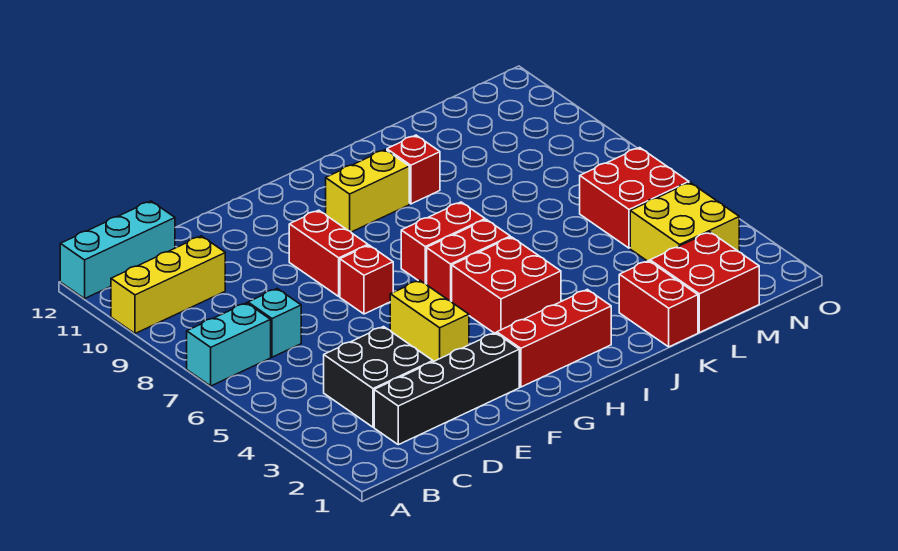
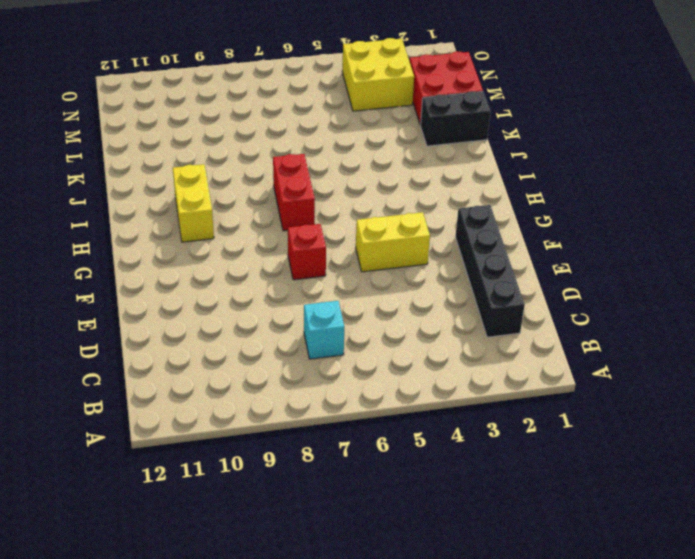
black 1x2 brick [421,91,491,146] -> red 1x2 brick [619,261,698,347]
none -> cyan 1x2 brick [187,303,271,386]
none -> yellow 1x3 brick [111,236,225,334]
none -> cyan 1x3 brick [60,201,175,299]

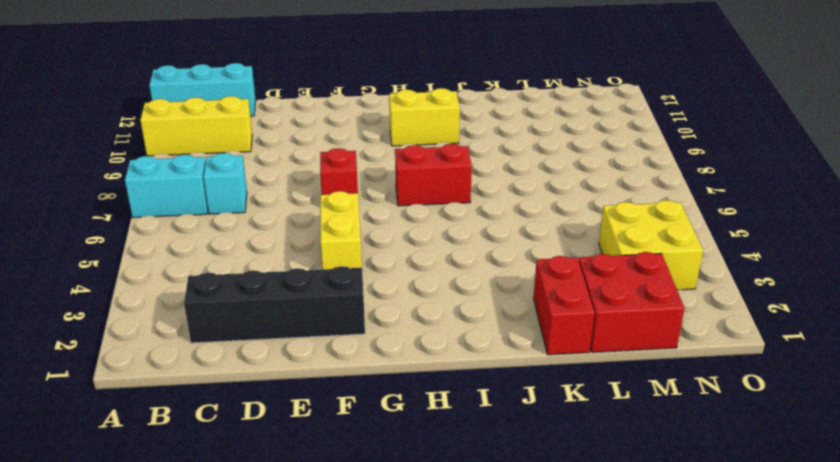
none -> black 2x2 brick [324,327,433,427]
none -> red 1x2 brick [289,210,368,296]
none -> red 1x3 brick [497,289,611,387]

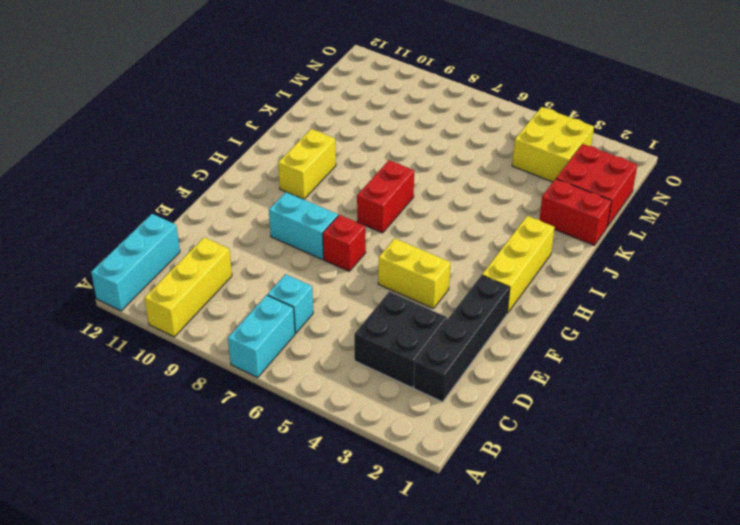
cyan 1x2 brick [269,192,338,259] -> red 1x2 brick [289,210,368,296]
yellow 1x3 brick [482,216,555,313] -> red 1x3 brick [497,289,611,387]
none -> red 2x2 brick [452,237,561,333]
none -> red 1x2 brick [427,219,510,302]
none -> red 1x1 brick [387,135,440,204]

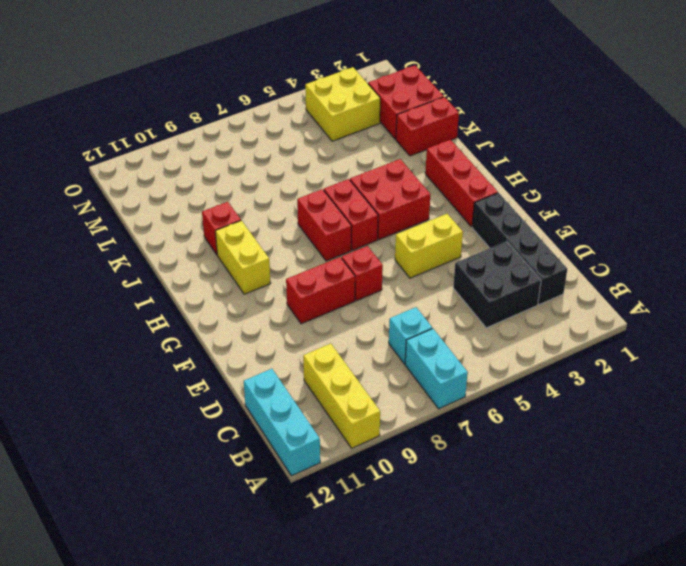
none -> red 2x2 brick [580,148,689,248]

